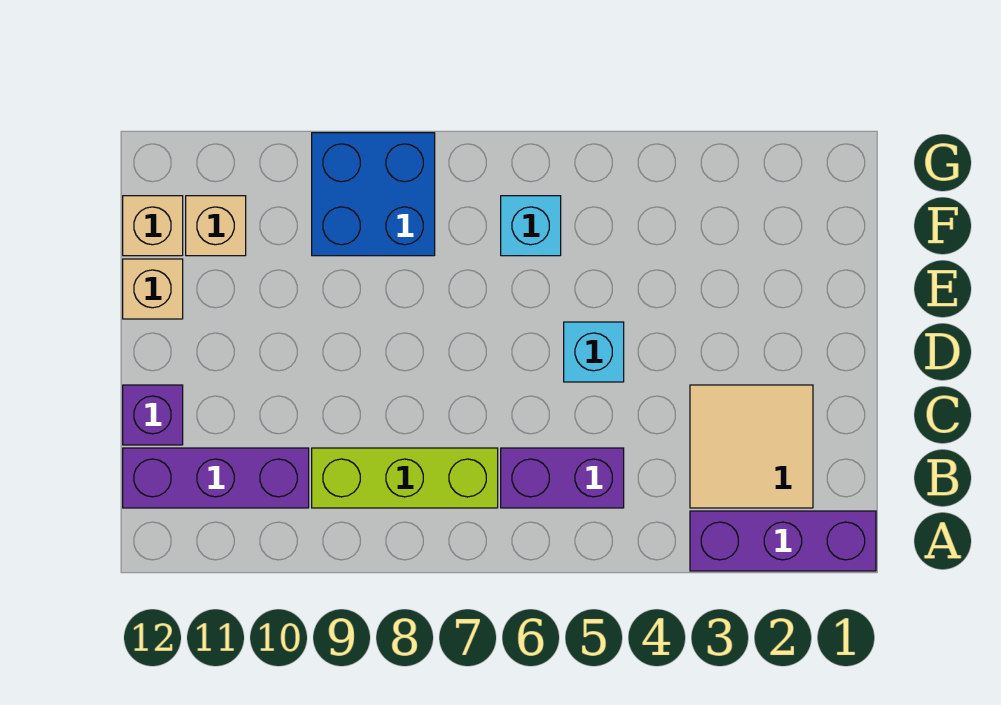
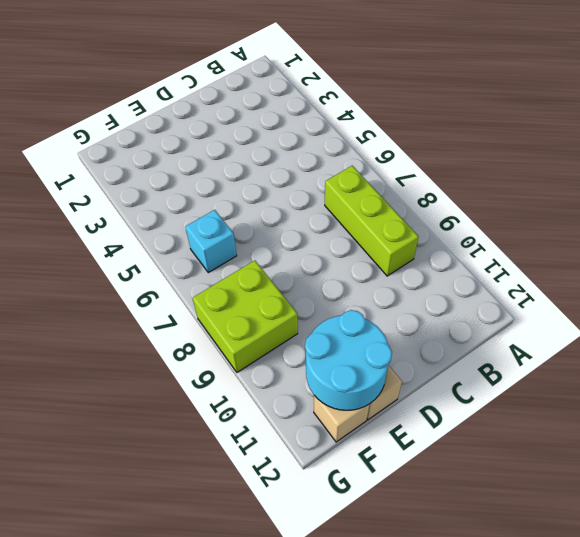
cyan 2x2 round brick [305,310,392,410] -> none
lime 2x2 brick [193,260,298,372] -> blue 2x2 brick [312,133,435,256]
none -> purple 1x3 brick [690,511,876,571]
none -> tan 2x2 tile [690,385,813,508]
none -> purple 1x2 brick [501,448,624,508]

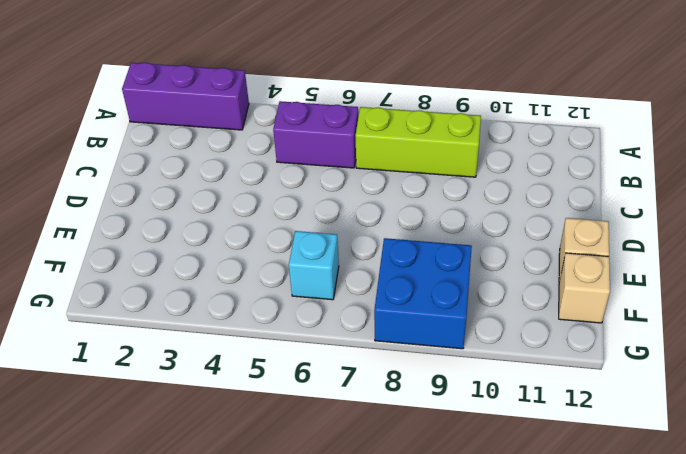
none -> tan 2x2 tile [690,385,813,508]
none -> purple 1x3 brick [123,448,309,508]
none -> purple 1x1 brick [123,385,183,445]

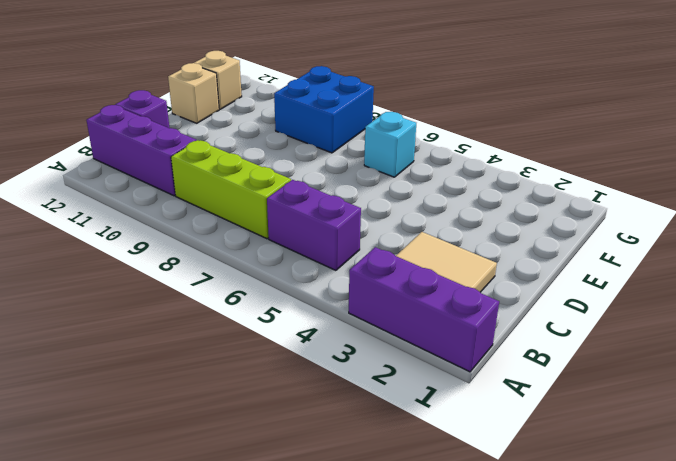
none -> cyan 1x1 brick [564,322,624,382]
none -> tan 1x1 brick [186,196,246,256]

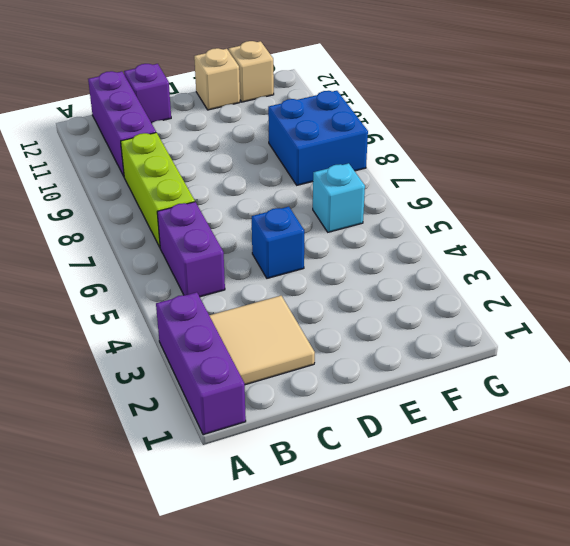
blue 1x1 brick [252,207,304,278] -> cyan 1x1 brick [564,322,624,382]
none -> tan 1x1 brick [186,196,246,256]

